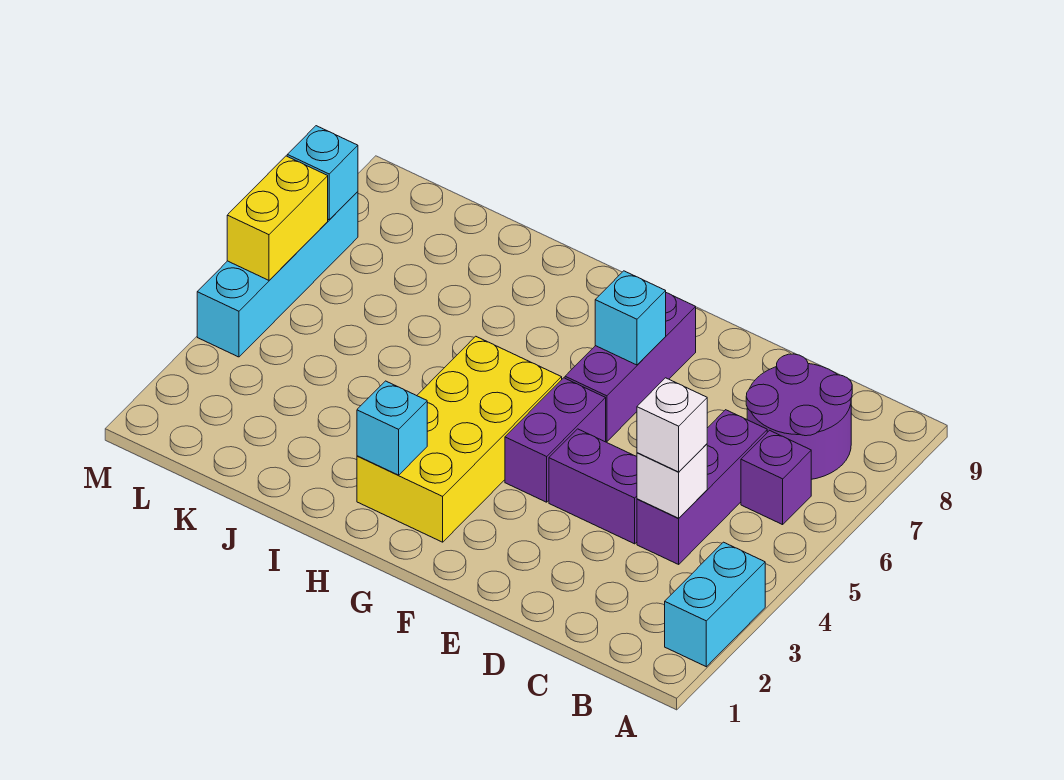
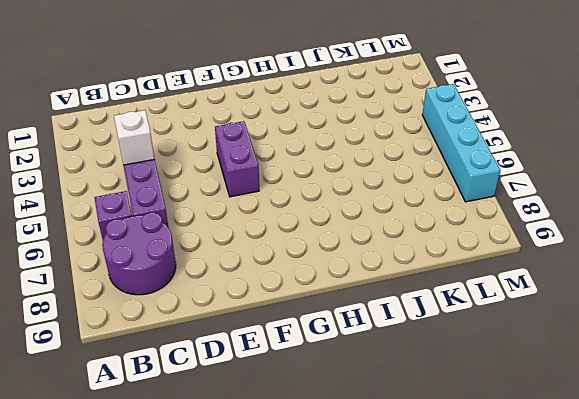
none -> cyan 1x2 brick [665,542,765,667]
none -> purple 1x2 brick [549,429,637,544]
none -> purple 1x3 brick [565,293,696,442]

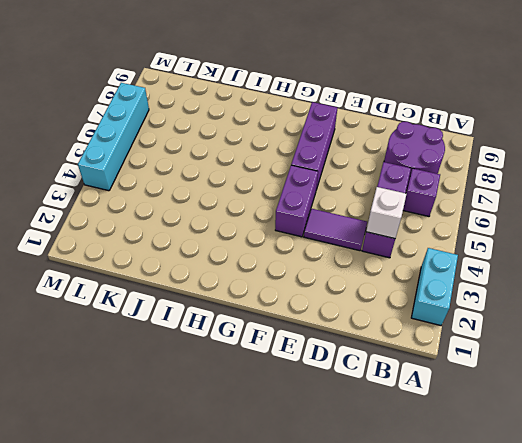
purple 1x2 tile [304,209,367,251] -> purple 1x2 brick [549,429,637,544]
none -> yellow 2x4 brick [357,336,562,542]
none -> cyan 1x1 brick [595,271,666,365]
none -> cyan 1x1 brick [357,381,427,475]

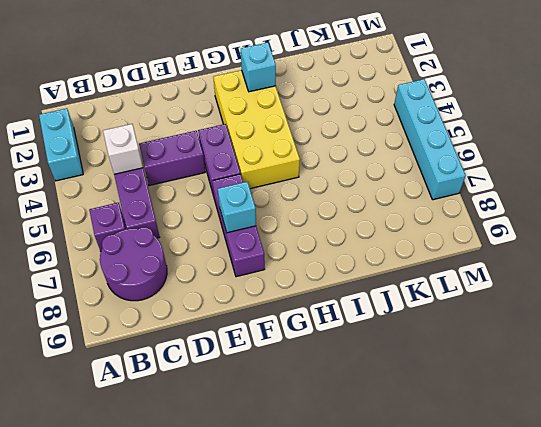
none -> yellow 1x2 brick [227,156,328,280]
none -> cyan 1x1 brick [287,126,358,220]
none -> white 1x1 brick [637,378,707,472]

